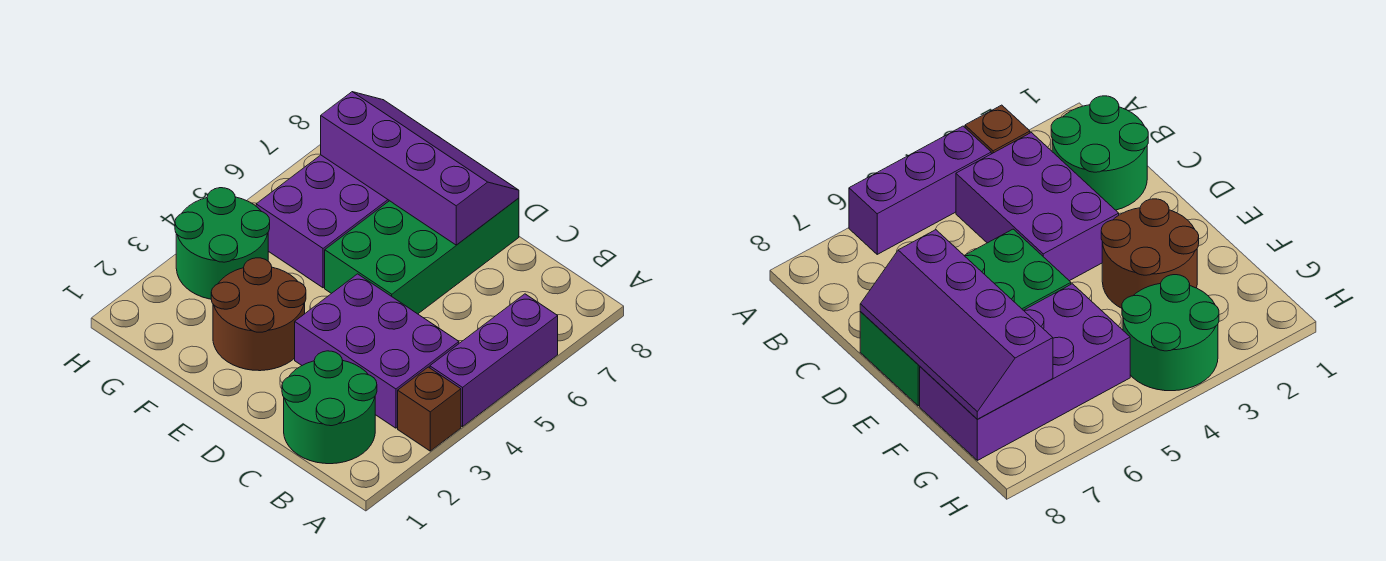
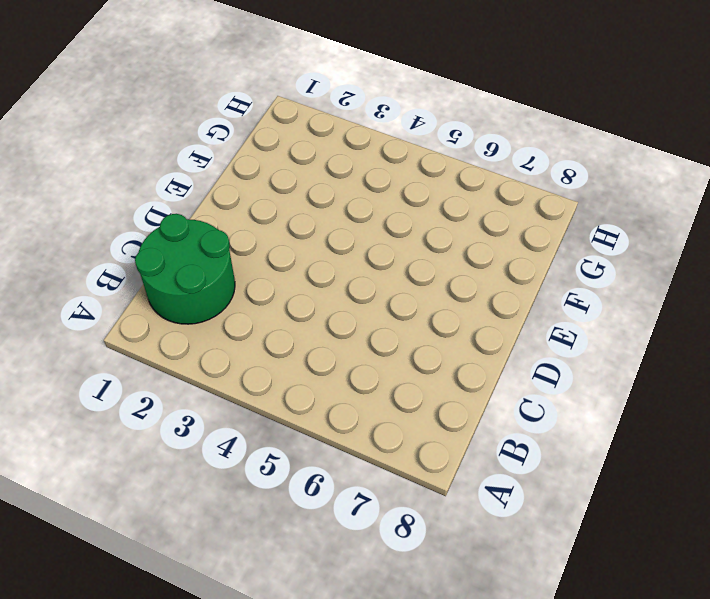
none -> brown 1x1 brick [398,367,461,451]
none -> purple 1x3 brick [430,294,558,427]

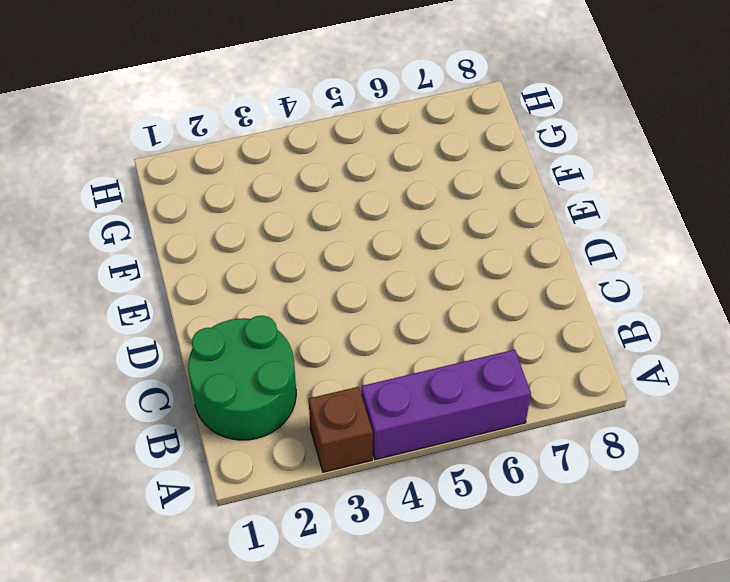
none -> purple 2x3 brick [295,274,459,428]
none -> green 2x4 brick [325,198,519,314]

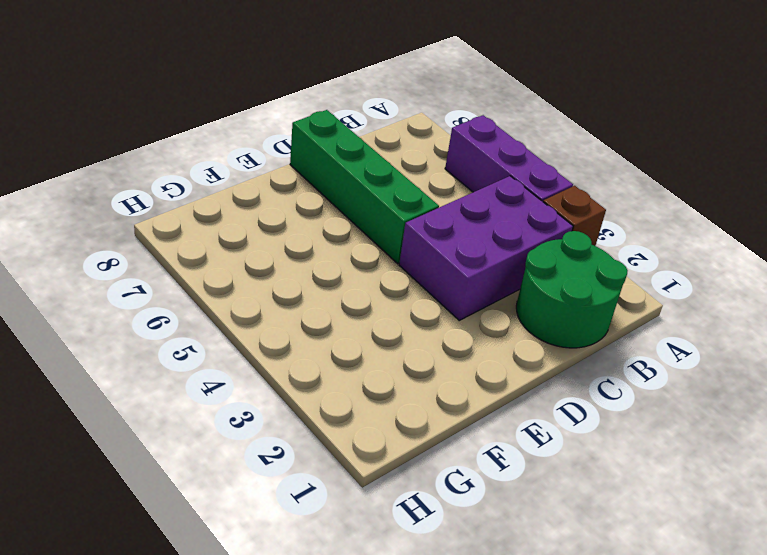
green 1x4 brick [290,110,439,264] -> green 2x4 brick [325,198,519,314]
none -> brown 2x2 round brick [211,258,306,371]
none -> purple 2x4 brick [256,155,389,288]

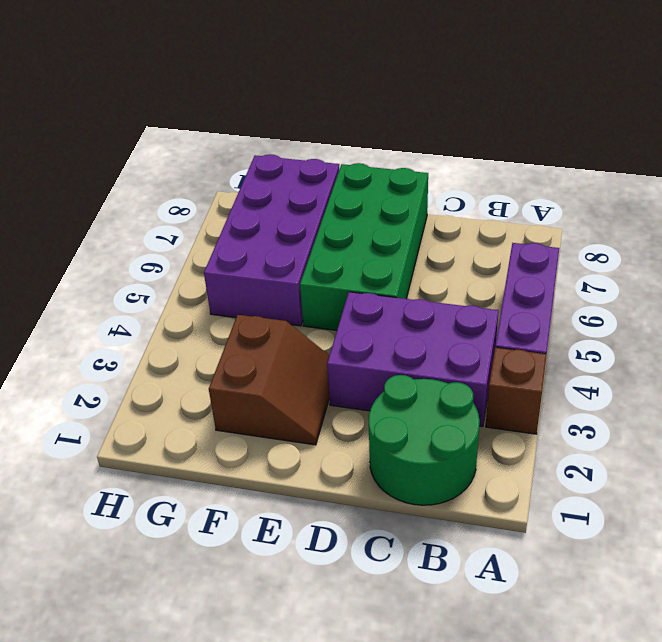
brown 2x2 slope [209,315,330,445] -> brown 2x2 round brick [211,258,306,371]
none -> green 2x2 round brick [175,188,270,299]
none -> purple 2x4 slope [321,92,519,245]

